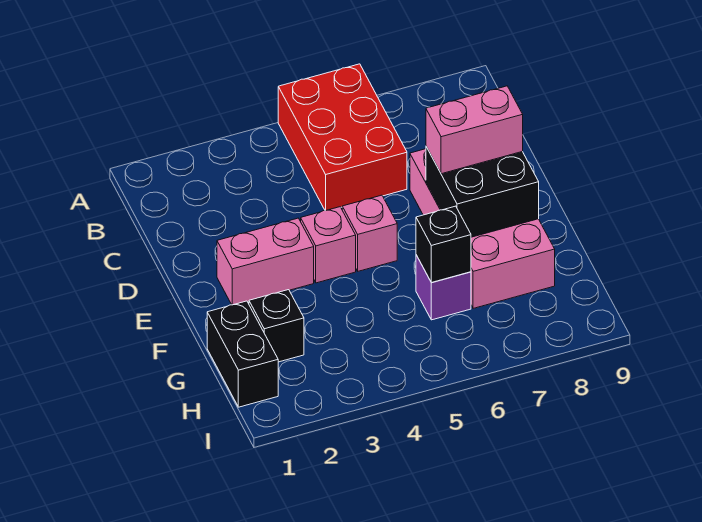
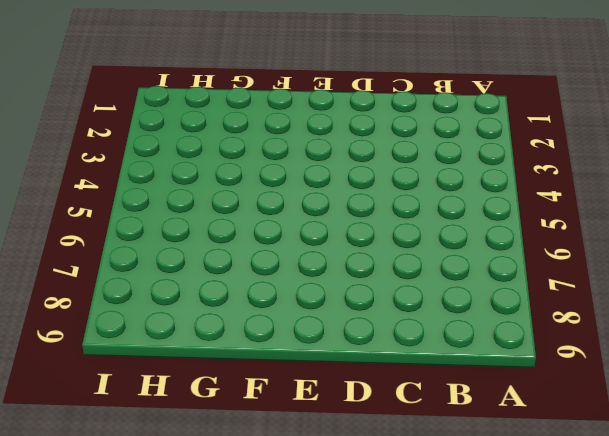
none -> red 2x3 brick [278,64,407,211]
none -> pink 2x4 brick [410,149,555,308]

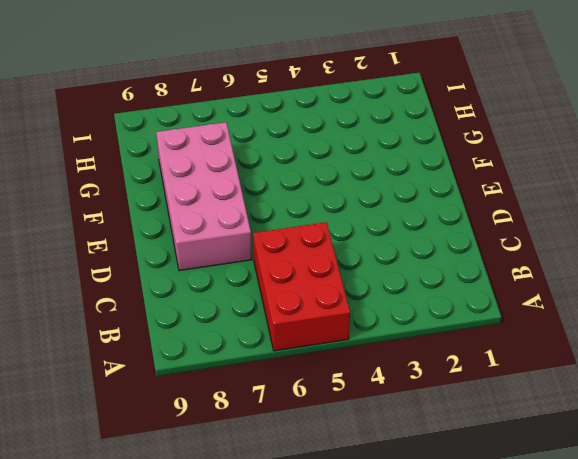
none -> pink 1x2 brick [217,218,314,305]
none -> pink 1x1 brick [301,207,356,283]

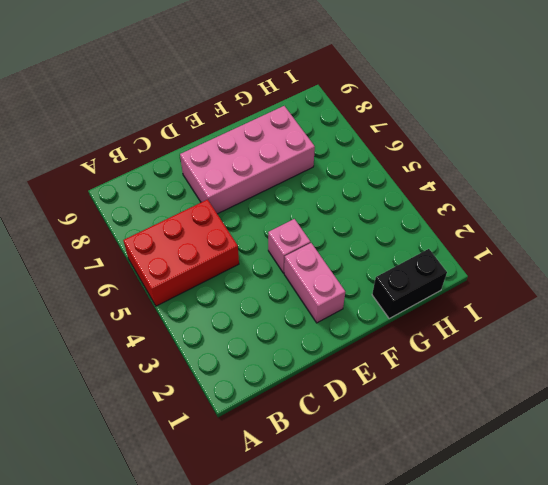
none -> pink 1x1 brick [342,195,397,271]
none -> black 1x1 brick [249,290,304,362]

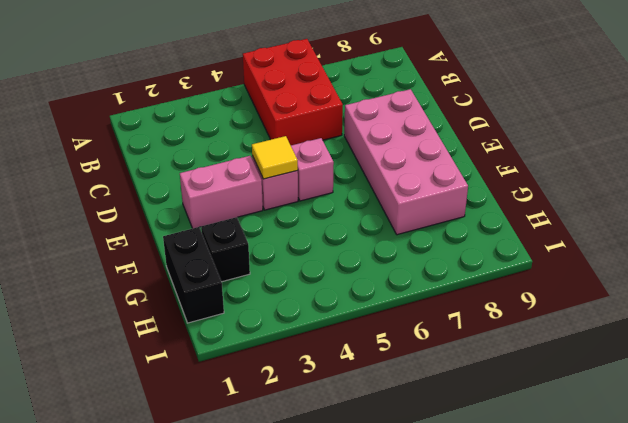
yellow 1x1 tile [252,136,298,179] -> none
none -> purple 1x1 brick [416,255,471,320]
none -> black 2x2 brick [426,147,539,237]

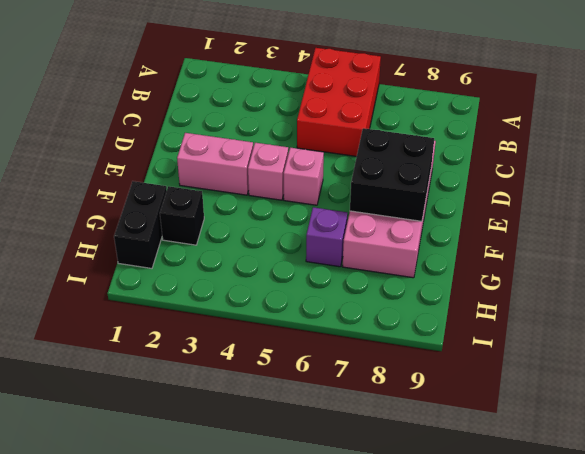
none -> black 1x1 brick [416,206,471,282]
none -> pink 1x2 brick [426,86,523,174]

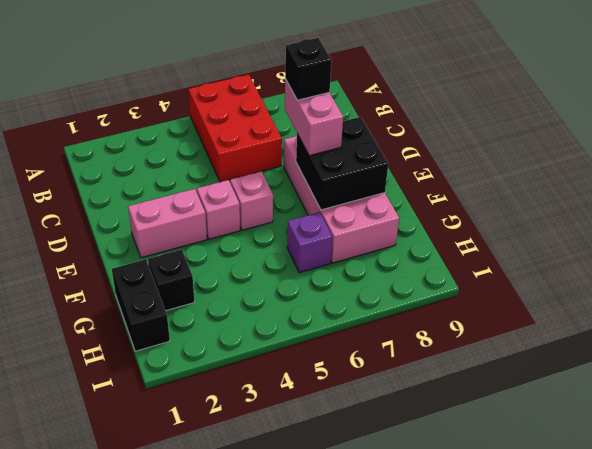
pink 1x2 brick [285,79,343,156] -> pink 1x2 brick turned to [426,86,523,174]
black 1x1 brick [285,38,332,100] -> black 1x1 brick moved to [416,206,471,282]

